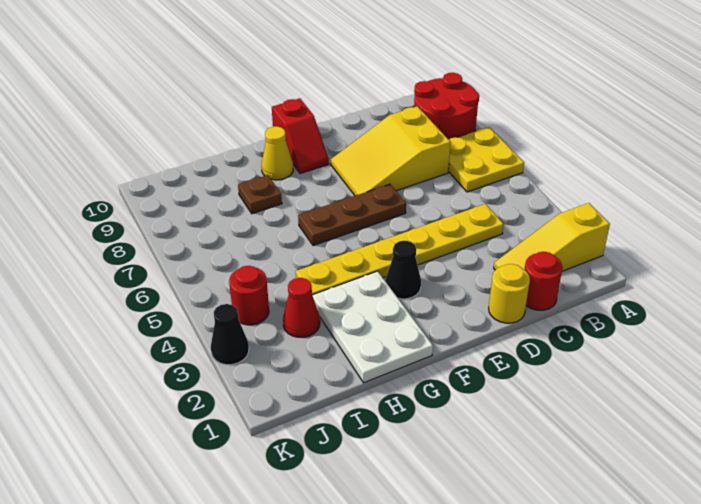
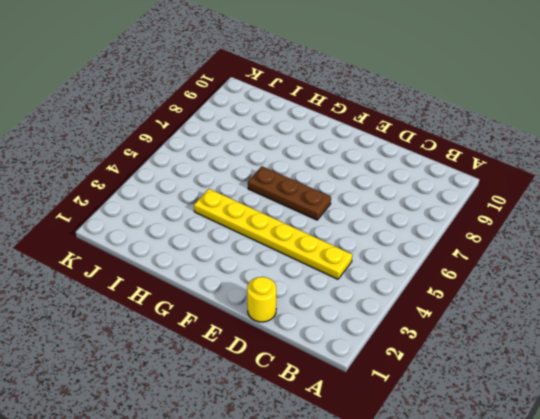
none -> yellow 1x3 slope [494,203,610,271]
none -> yellow 2x2 plate [448,127,524,192]
none -> red 2x2 round brick [414,73,479,140]

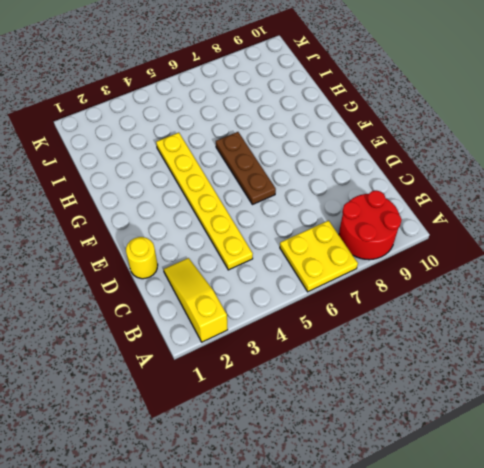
none -> red 1x1 round brick [524,252,563,310]
none -> yellow 2x3 slope [331,106,450,196]
none -> black 1x1 cone [386,241,421,299]

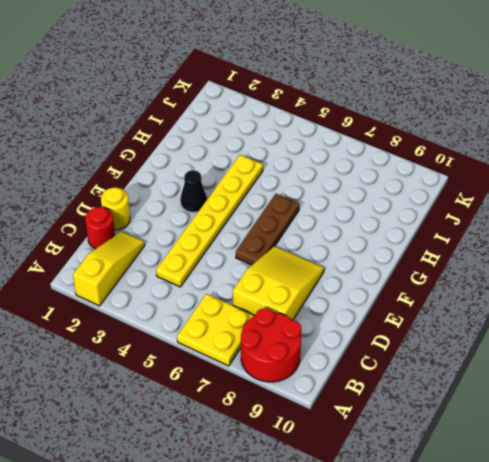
none -> red 1x2 slope [272,98,329,174]
none -> white 2x3 plate [312,271,433,383]
none -> yellow 1x1 cone [261,126,293,180]

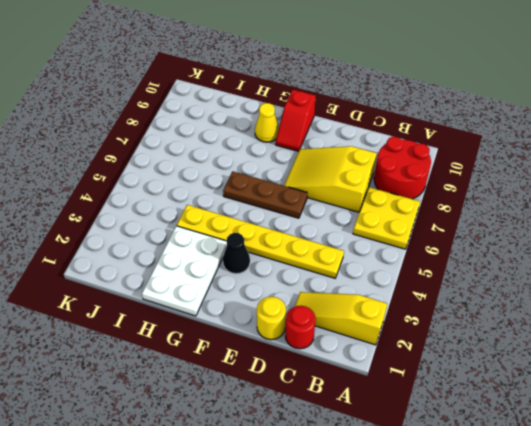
none -> brown 1x1 plate [238,175,282,214]
none -> red 1x1 cone [283,278,320,337]
none -> red 1x1 round brick [229,266,269,325]

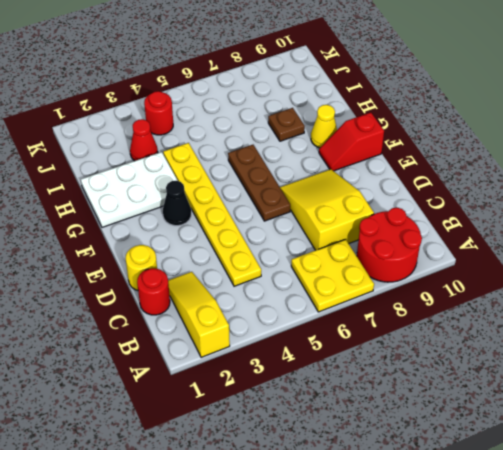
none -> black 1x1 cone [211,304,249,365]

